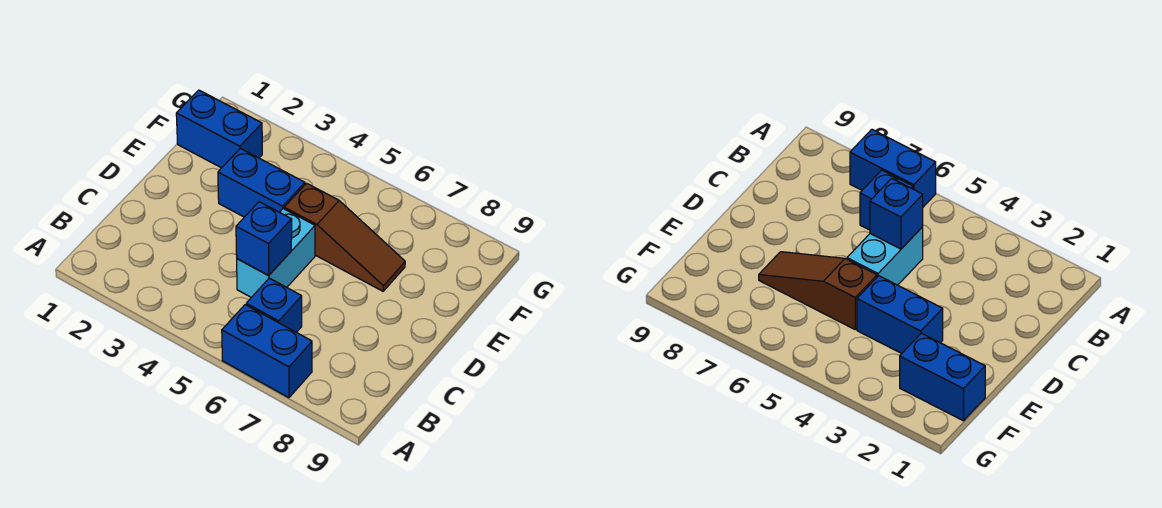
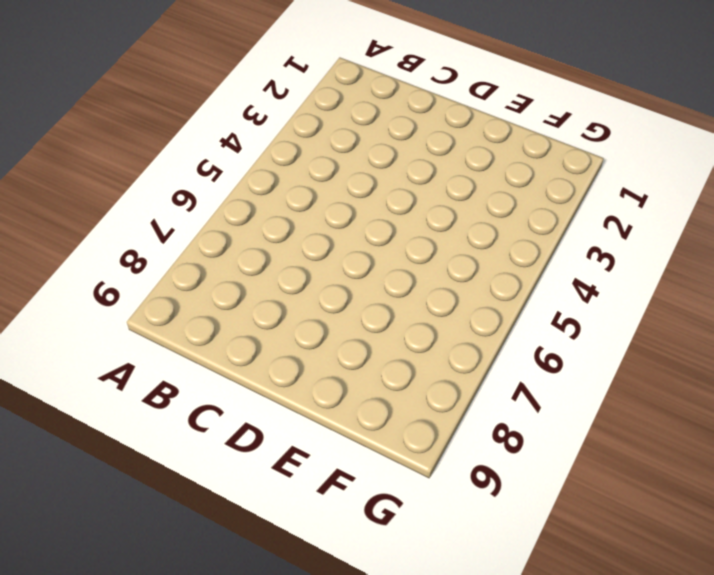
none -> blue 1x2 brick [222,305,312,398]
none -> blue 1x1 brick [246,278,302,332]

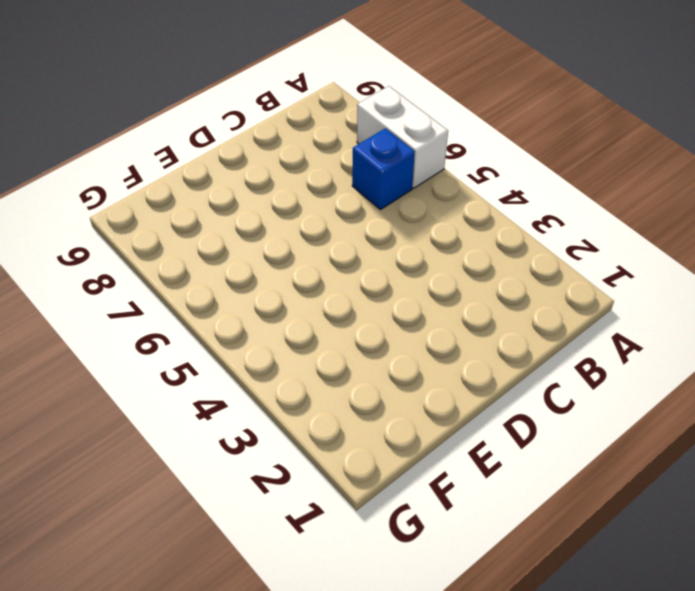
white 1x2 brick [357,86,448,188] -> blue 1x2 brick [222,305,312,398]
none -> cyan 1x2 brick [237,209,315,297]
none -> blue 1x2 brick [218,148,305,217]

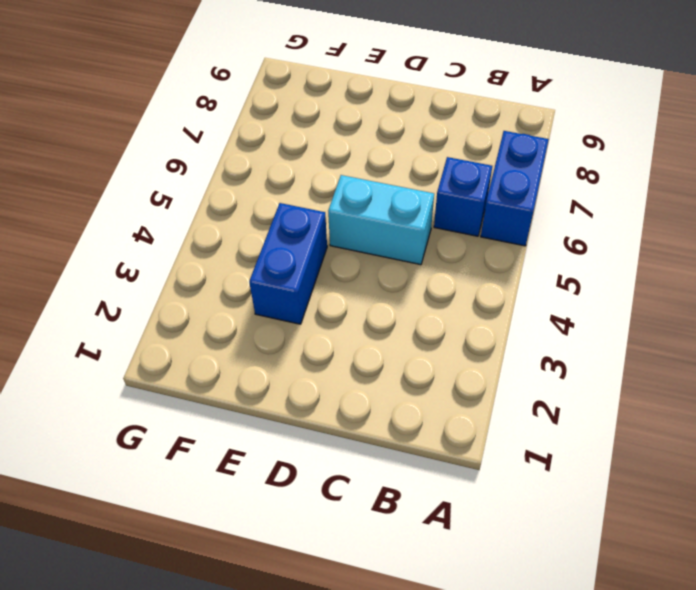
none -> brown 1x3 slope [284,183,405,291]
none -> blue 1x2 brick [176,90,262,168]

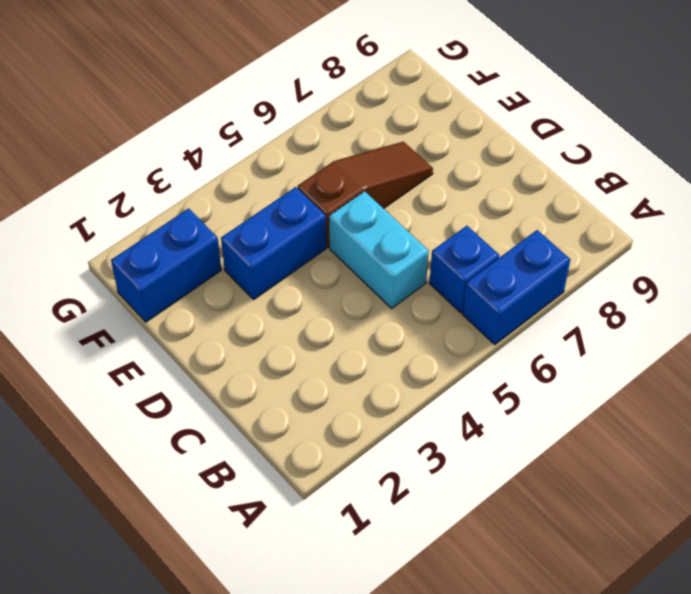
none -> blue 1x1 brick [236,202,292,275]

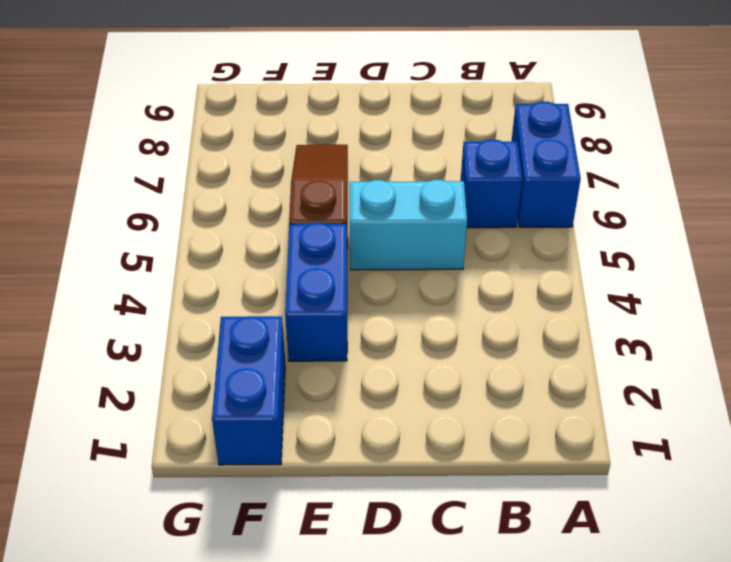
none -> blue 1x1 brick [236,202,292,275]

